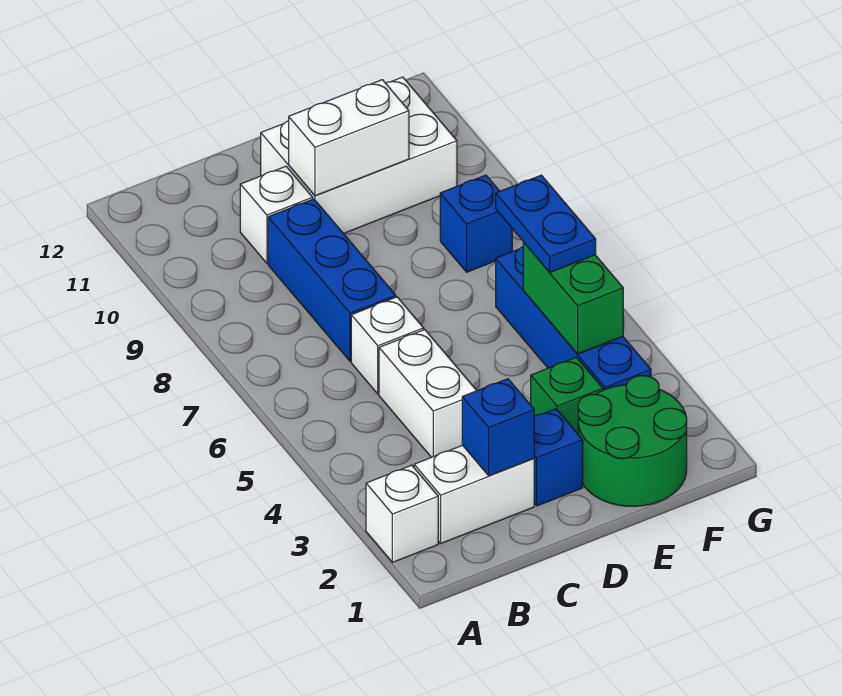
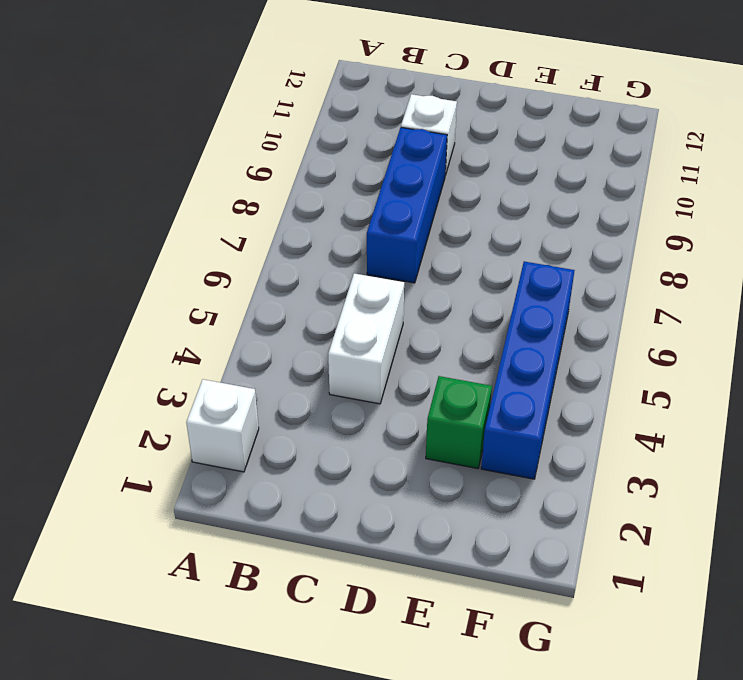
none -> white 1x2 brick [414,445,534,543]
none -> white 1x1 brick [351,297,424,394]
none -> blue 1x1 brick [534,409,583,506]

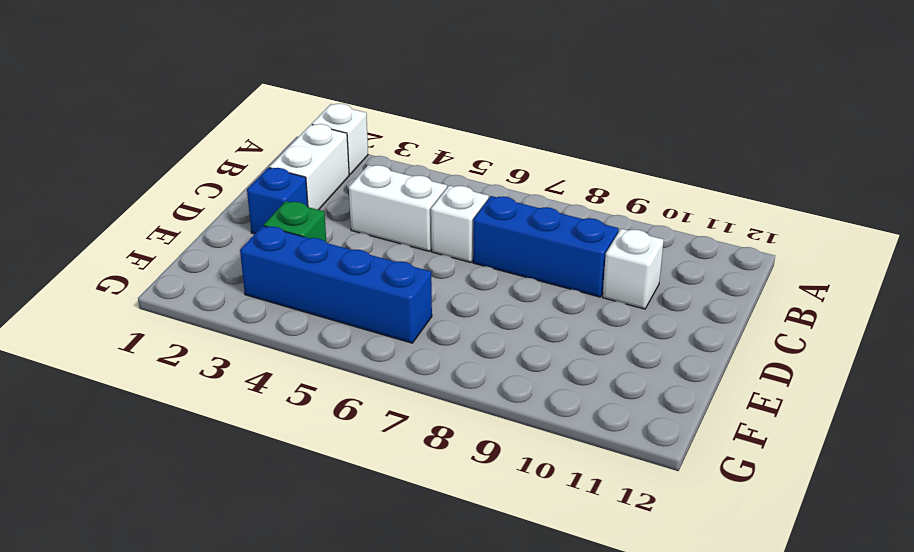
none -> white 2x3 brick [261,77,457,234]
none -> green 2x2 round brick [578,376,687,506]
none -> blue 1x1 brick [440,175,512,272]

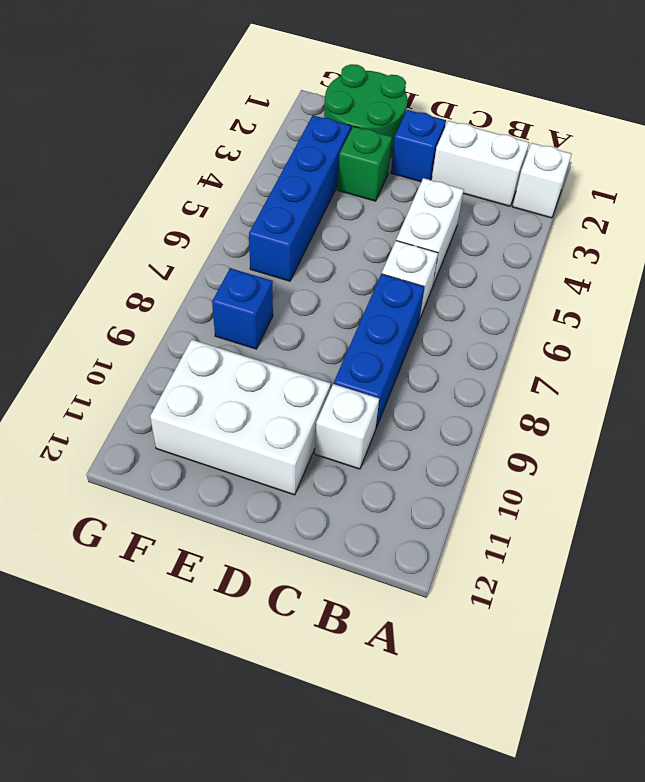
none -> blue 1x1 brick [462,379,534,476]
none -> white 1x2 brick [289,80,409,196]
none -> green 1x2 brick [523,242,623,354]

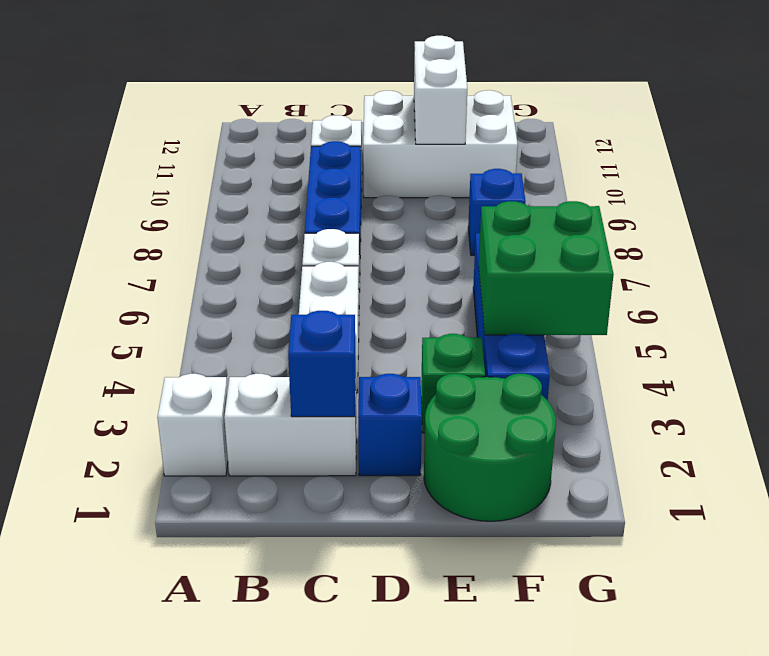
white 1x2 brick [414,36,467,144] -> white 1x2 brick turned to [289,80,409,196]
green 2x2 brick [479,201,614,335] -> green 1x2 brick [523,242,623,354]
none -> blue 1x2 plate [496,175,596,272]

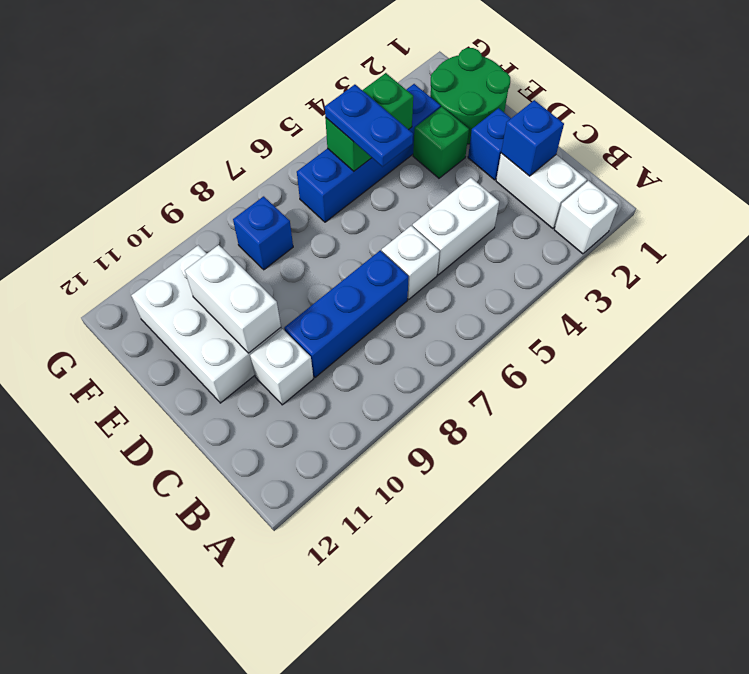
blue 1x2 plate [325,85,413,167] -> blue 1x2 plate turned to [496,175,596,272]

